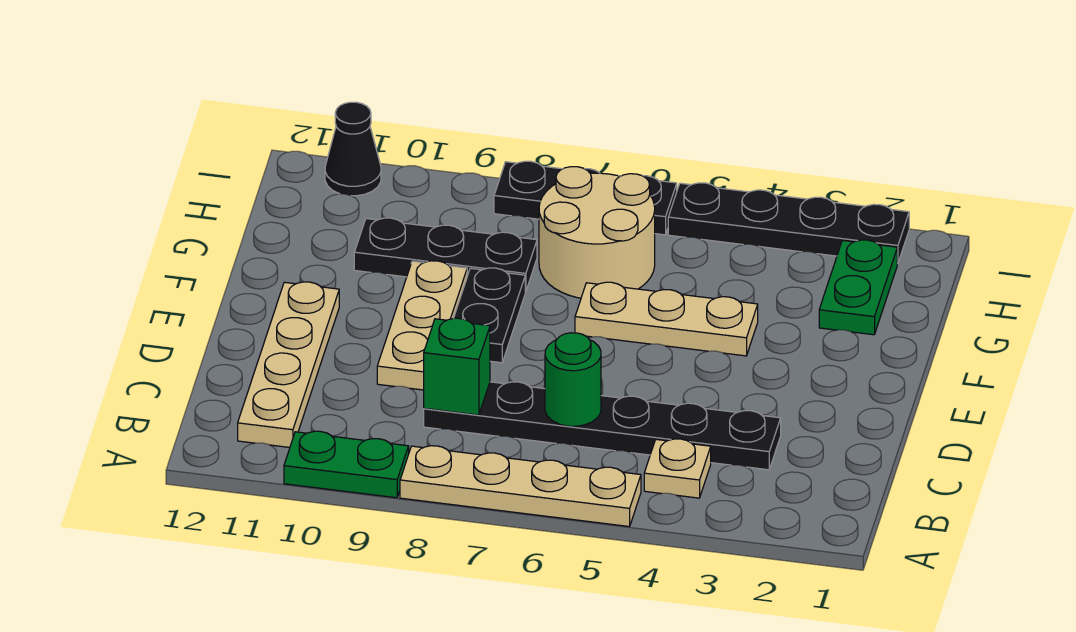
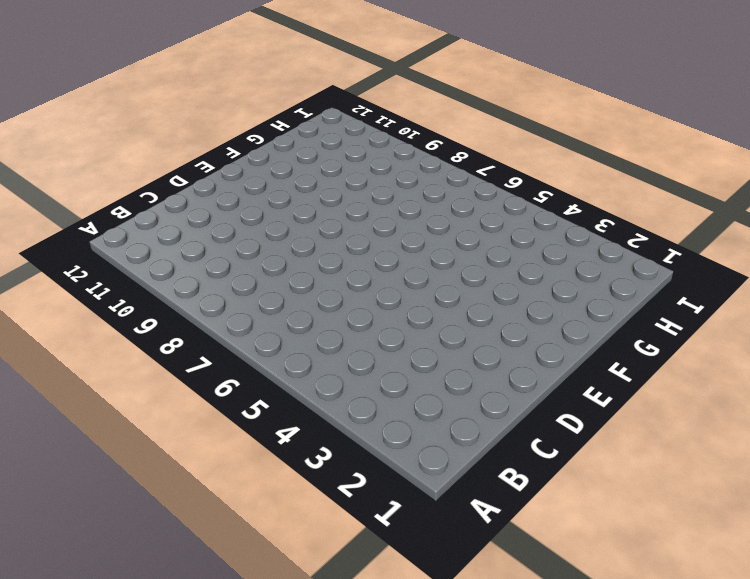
none -> tan 1x4 plate [400,446,641,527]
none -> green 1x2 plate [284,431,409,498]
none -> tan 1x1 plate [644,439,711,498]

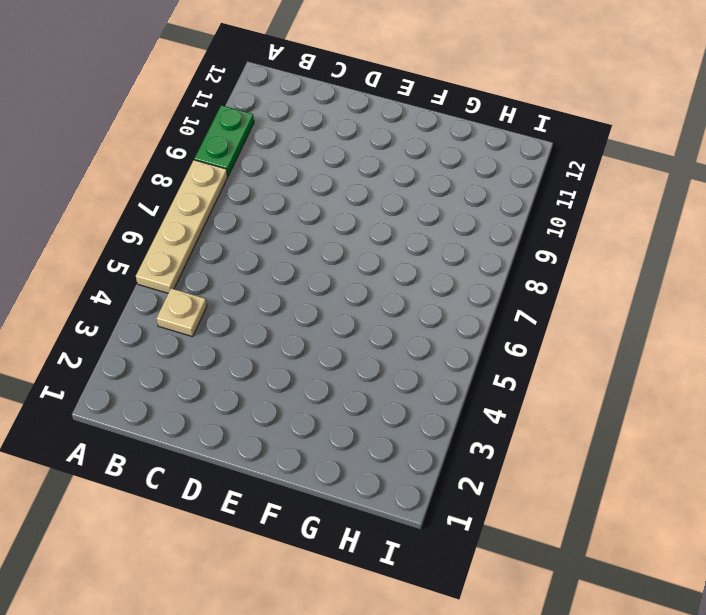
none -> tan 1x4 plate [238,282,339,447]
none -> black 1x6 plate [424,382,781,470]
none -> tan 1x3 plate [377,261,467,390]

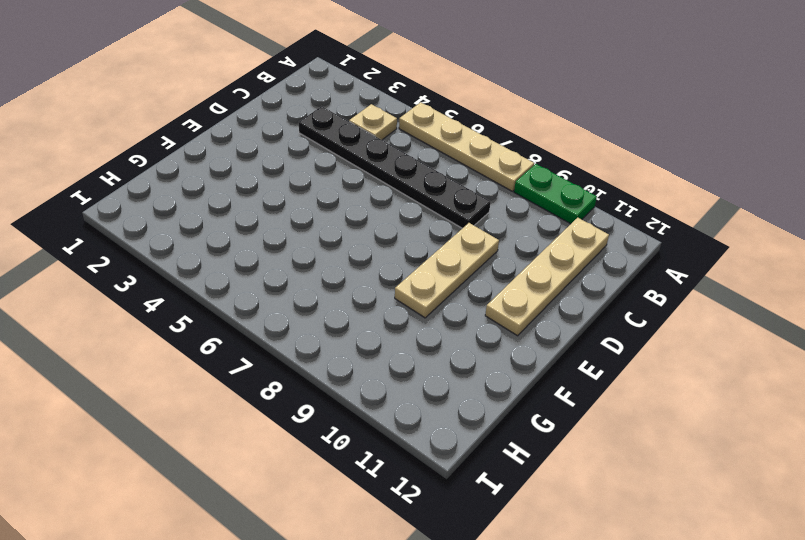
none -> black 1x2 plate [454,268,525,363]
none -> tan 1x3 plate [575,282,758,356]
none -> green 1x2 plate [819,240,897,335]

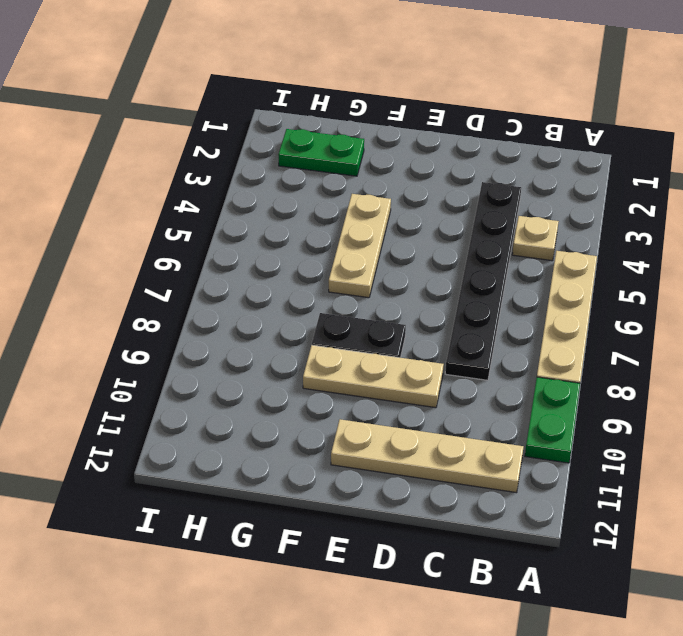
none -> tan 2x2 round brick [539,167,655,298]
none -> black 1x3 plate [354,218,537,292]
none -> black 1x4 plate [668,183,909,264]

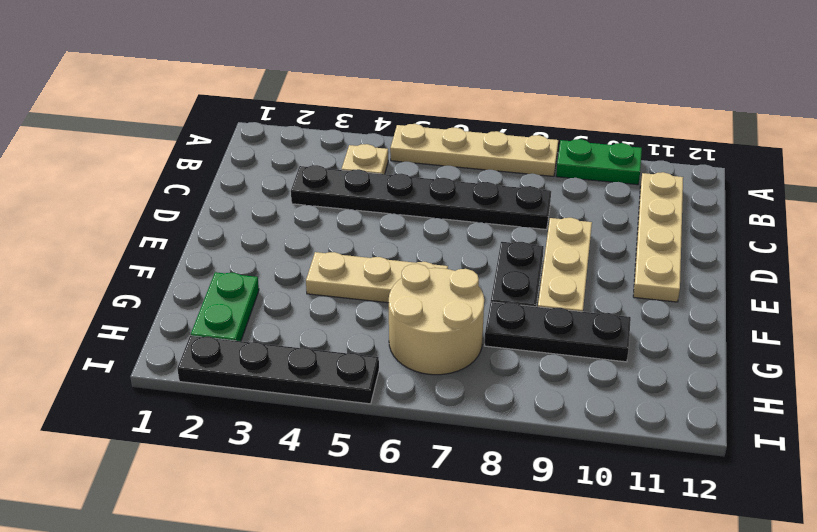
none -> black 1x3 plate [494,161,677,235]
none -> black 1x1 cone [325,102,381,196]
none -> green 1x1 round brick [545,333,601,426]

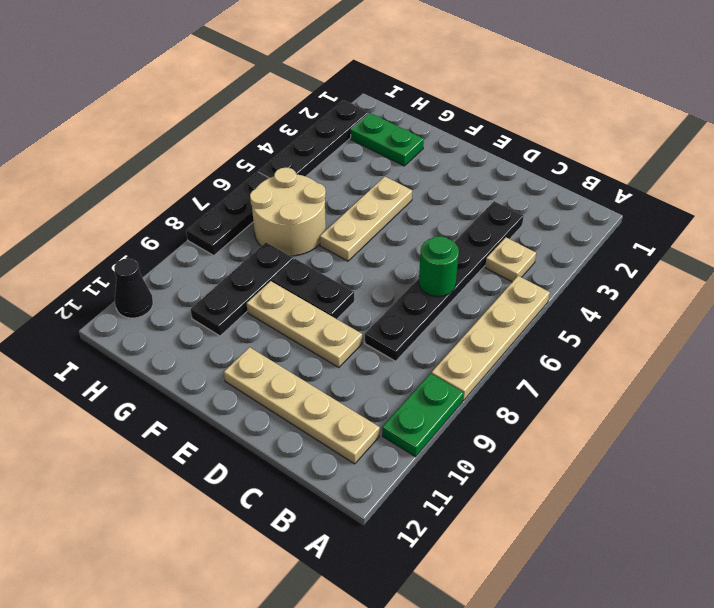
none -> green 1x1 brick [424,318,490,415]

